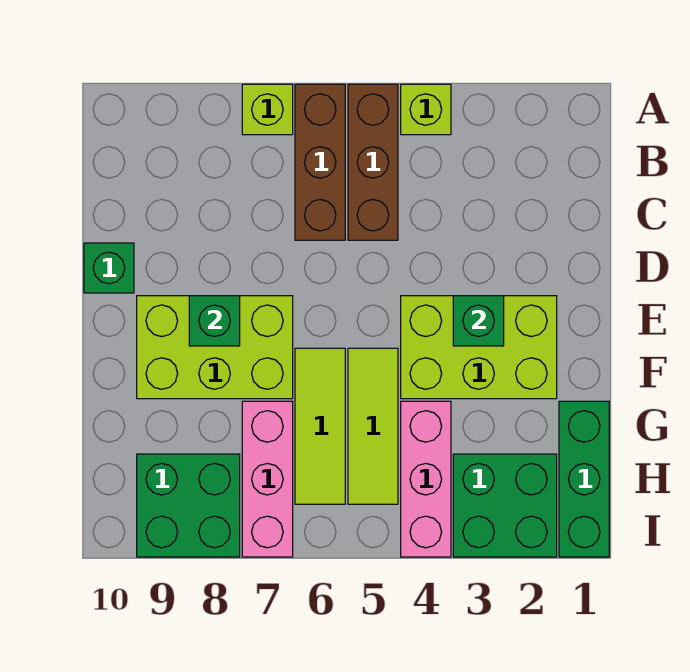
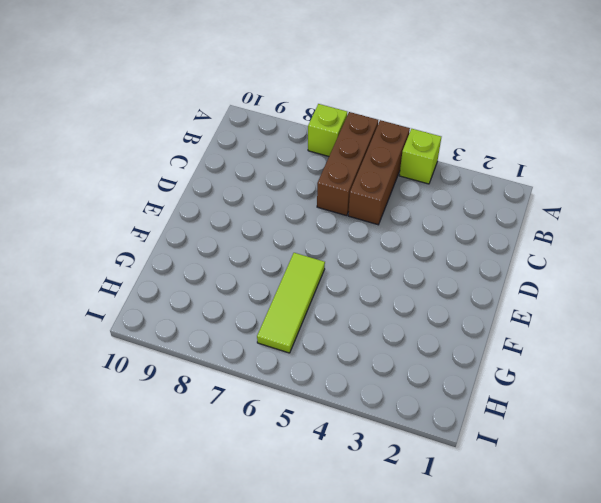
none -> green 1x1 brick [84,243,134,293]
none -> lime 2x3 brick [401,296,557,399]
none -> lime 2x3 brick [137,296,293,399]

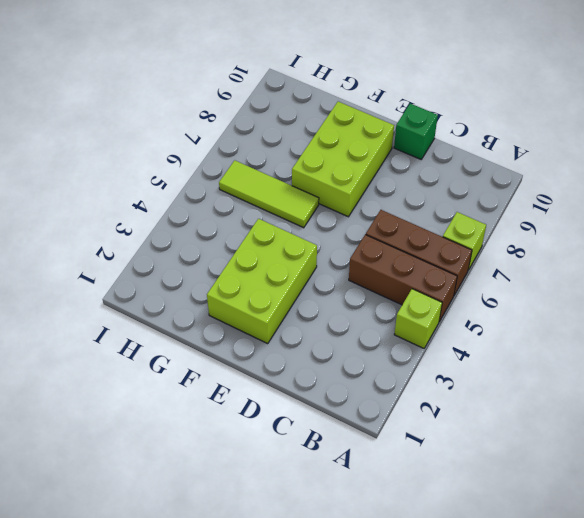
none -> lime 1x3 tile [348,348,398,504]
none -> green 1x3 brick [559,401,609,557]
none -> pink 1x3 brick [401,401,451,557]

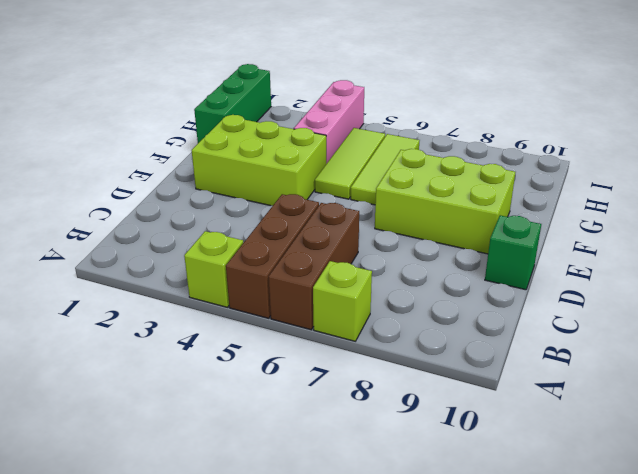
none -> pink 1x3 brick [242,401,293,557]
none -> green 2x2 brick [453,454,557,557]
none -> green 2x2 brick [137,454,240,557]

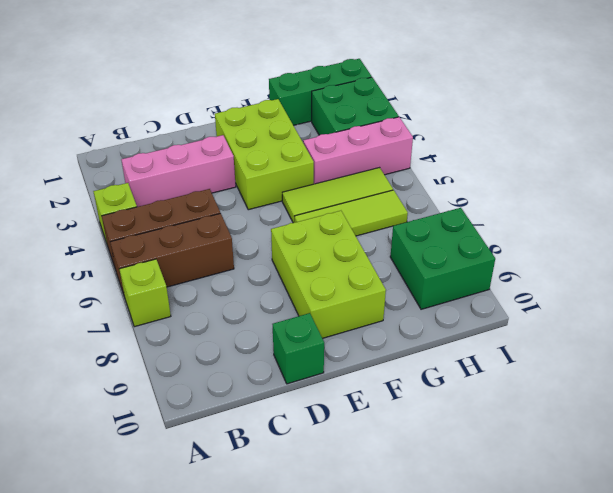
pink 1x3 brick [121,135,236,207] -> pink 1x3 brick moved to [242,401,293,557]
none -> green 1x1 brick [453,296,504,346]
none -> green 1x1 brick [189,296,240,346]

